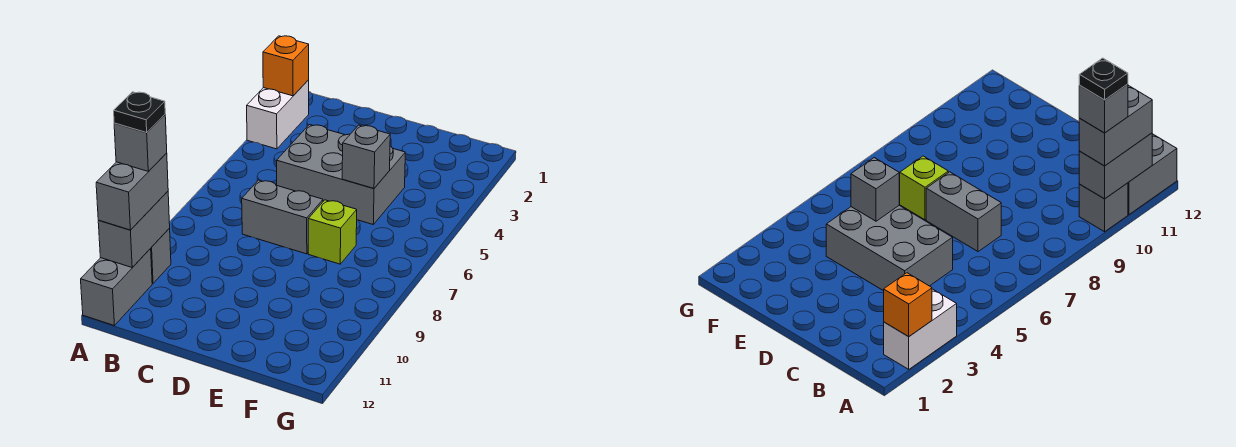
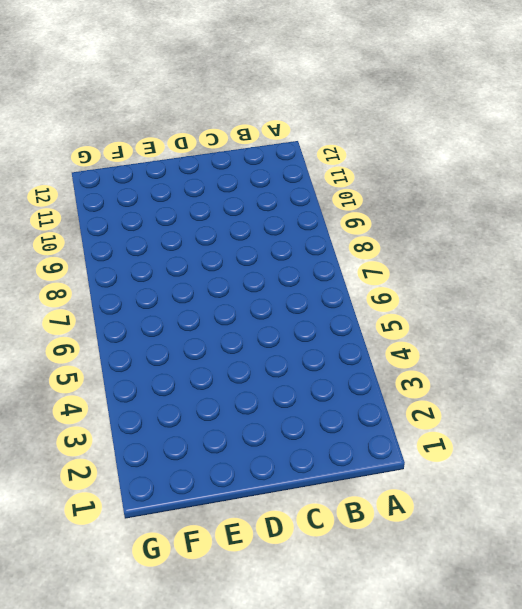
none -> white 1x2 brick [247,80,309,149]
none -> grey 1x1 brick [150,228,171,283]
none -> grey 1x2 brick [81,249,152,326]

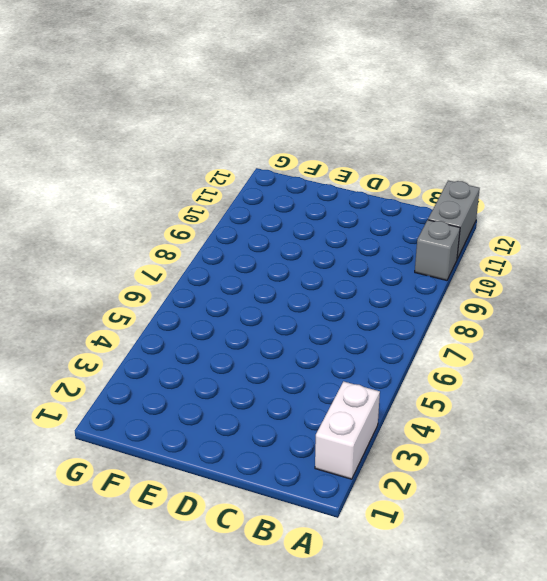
none -> grey 2x3 brick [277,125,405,224]
none -> grey 1x2 brick [242,180,323,254]
none -> lime 1x1 brick [308,200,357,264]

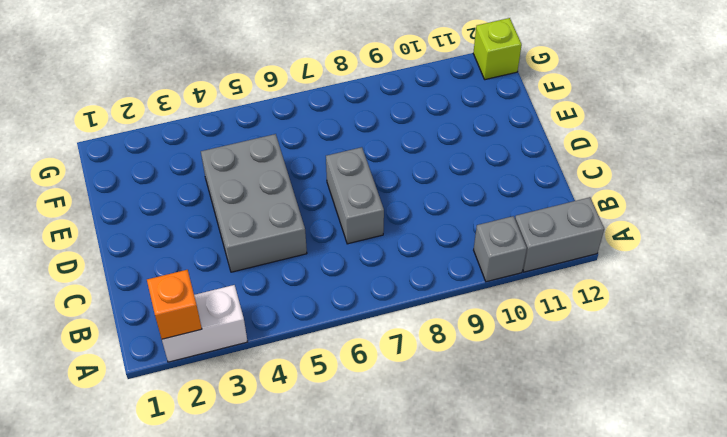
lime 1x1 brick [473,18,522,80] -> lime 1x1 brick moved to [308,200,357,264]
none -> grey 1x2 brick [98,191,170,267]
none -> grey 1x1 brick [342,125,390,189]
none -> grey 1x2 brick [96,153,168,230]

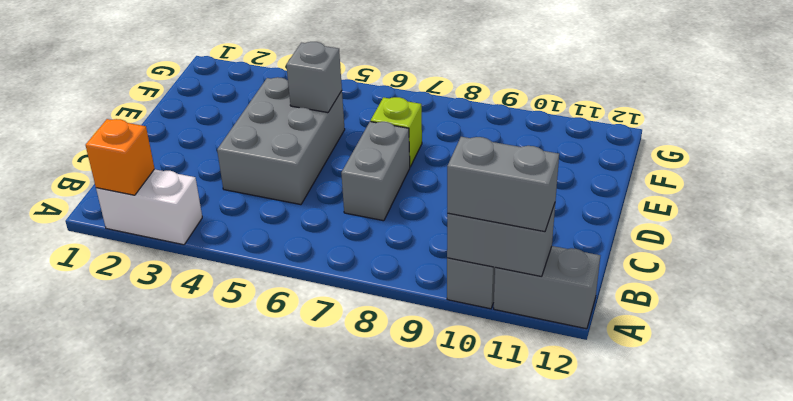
none -> grey 1x1 brick [114,115,167,171]
none -> black 1x1 plate [114,92,165,132]

